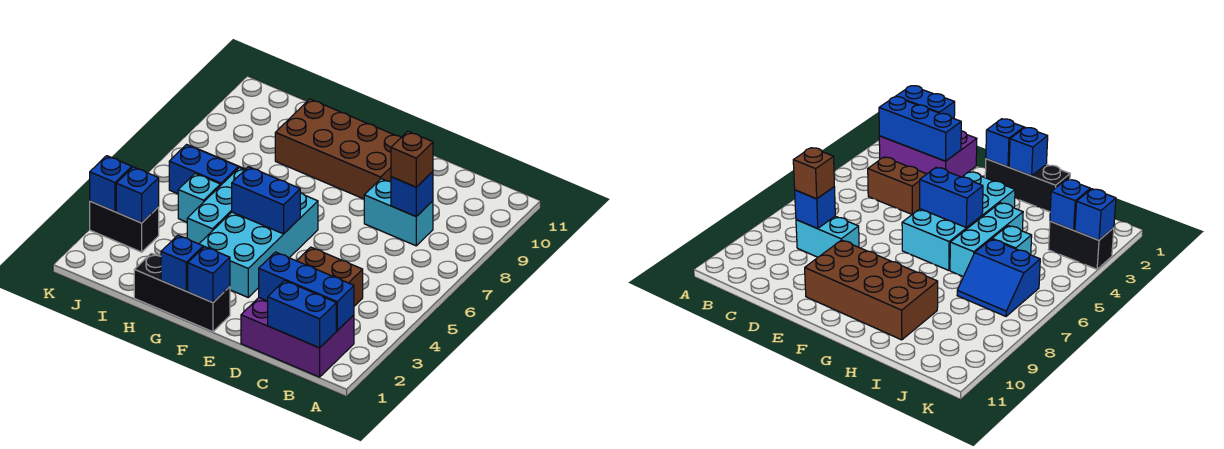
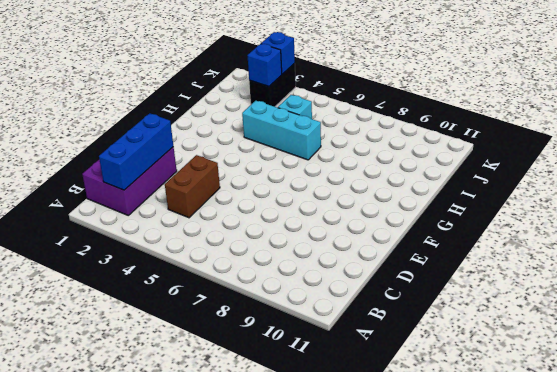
none -> cyan 1x2 brick [364,179,433,246]
none -> brown 2x4 brick [275,99,401,199]
none -> black 1x3 brick [134,253,230,332]

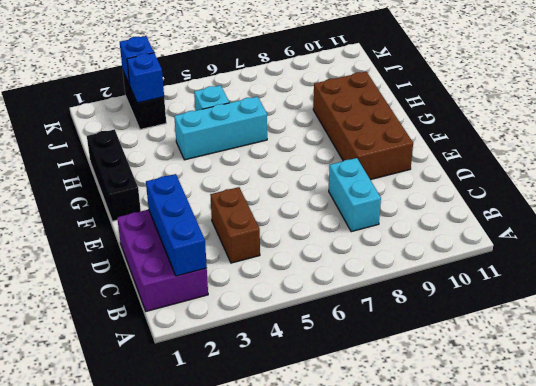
none -> cyan 2x4 brick [199,193,318,297]
none -> blue 2x2 slope [169,145,245,194]
none -> blue 1x2 brick [268,281,336,348]

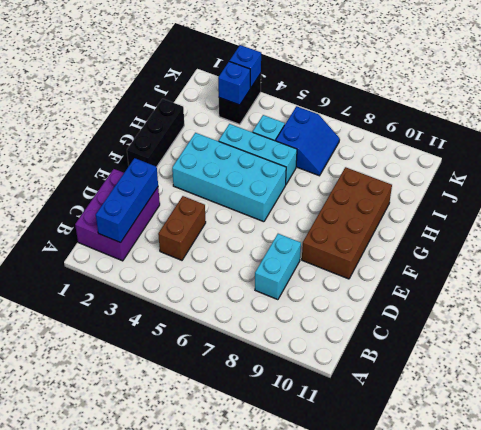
none -> blue 1x2 brick [268,281,336,348]
none -> blue 1x1 brick [391,172,433,217]
none -> blue 1x1 brick [188,247,230,302]

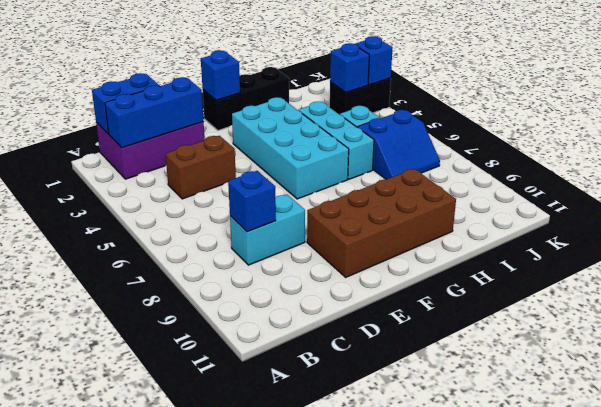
none -> blue 1x2 brick [232,167,300,234]
none -> blue 1x1 brick [161,235,203,291]
none -> brown 1x1 brick [391,131,433,187]

